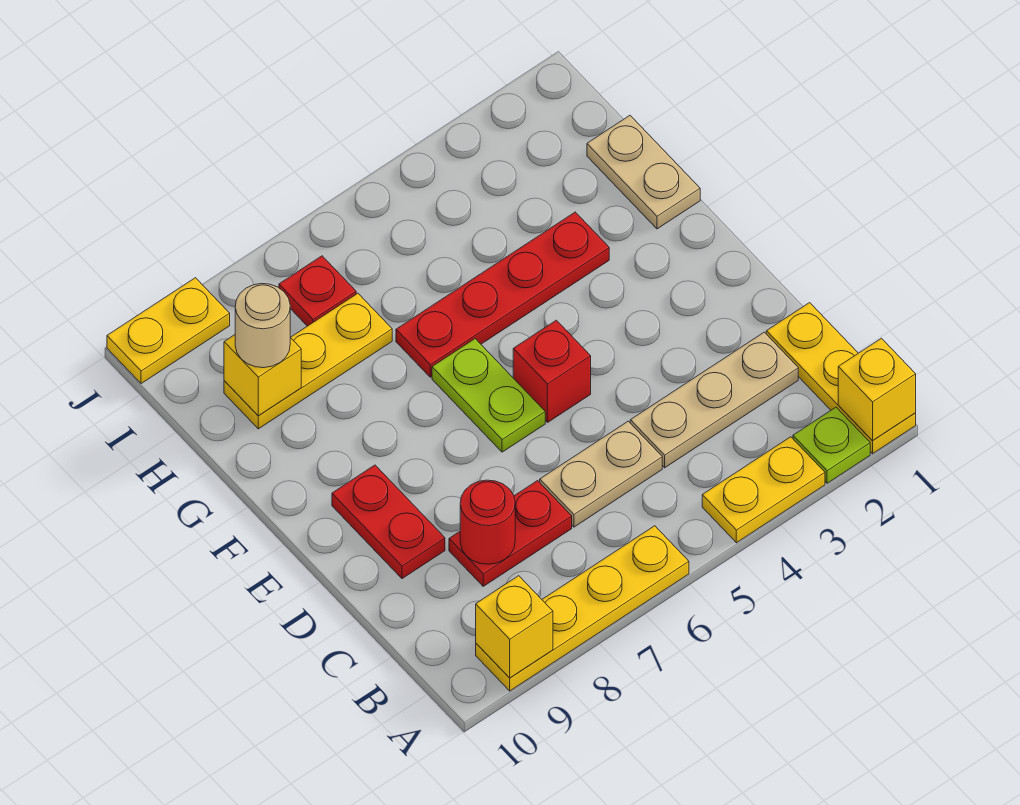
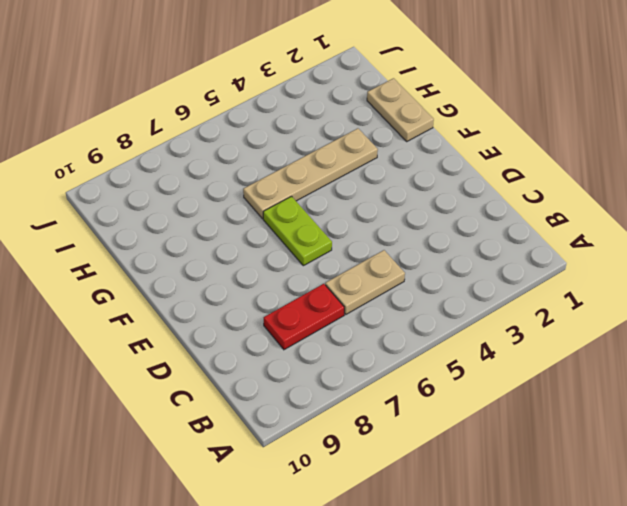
tan 1x4 plate [243,128,378,219] -> red 1x4 plate [396,212,609,377]
none -> yellow 1x3 plate [766,303,916,454]
none -> lime 1x1 plate [793,407,870,483]
none -> yellow 1x2 plate [702,437,825,543]

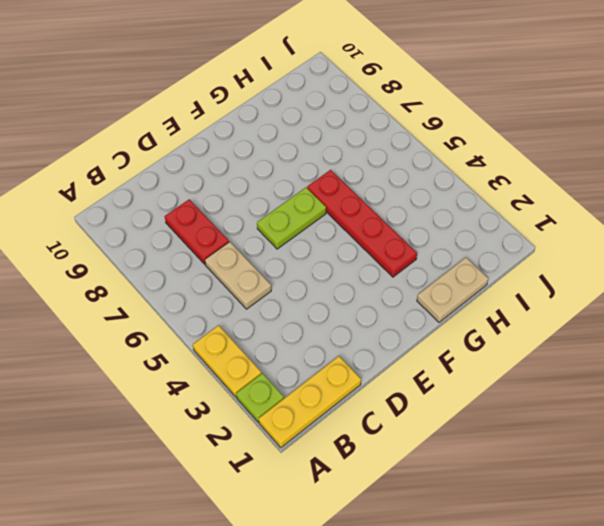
none -> yellow 1x4 plate [476,526,689,691]
none -> tan 1x3 plate [630,332,798,468]
none -> red 1x2 plate [332,465,445,579]

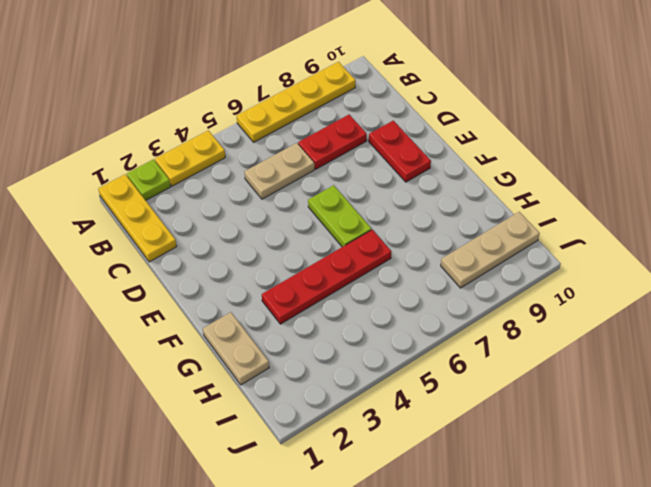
tan 1x3 plate [441,212,540,288] -> tan 1x3 plate moved to [630,332,798,468]
none -> red 1x1 brick [513,320,591,422]
none -> yellow 1x3 plate [224,293,392,429]
none -> red 1x1 plate [279,256,356,326]

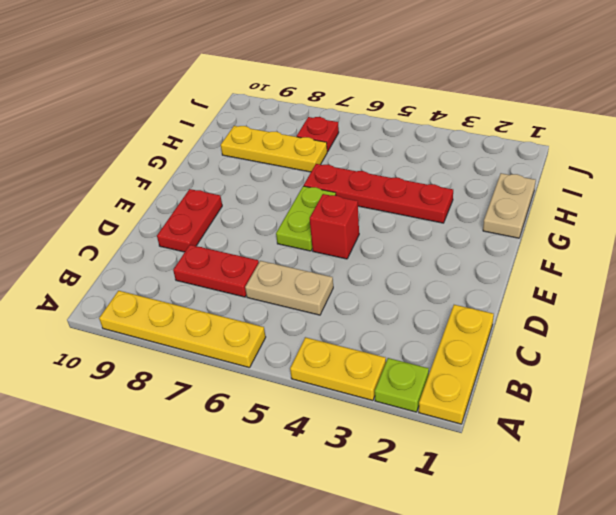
none -> tan 1x3 plate [630,332,798,468]
none -> yellow 1x2 plate [107,278,230,384]
none -> yellow 1x1 brick [838,338,916,440]

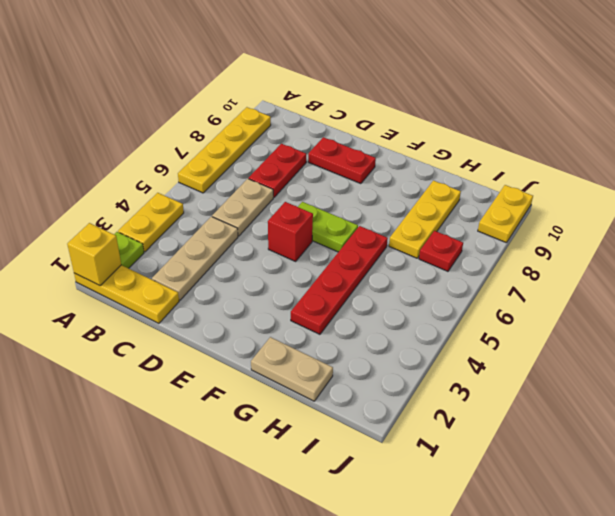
none -> yellow 1x1 brick [476,576,553,678]
none -> red 1x1 round brick [460,480,515,564]
none -> yellow 1x1 brick [224,335,301,416]

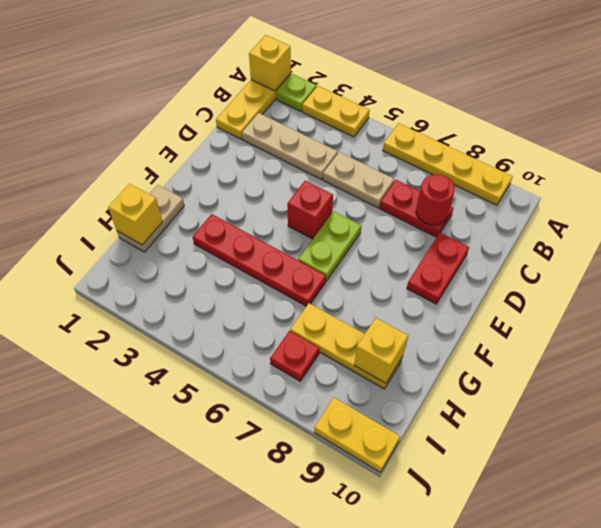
yellow 1x1 brick [108,184,162,245] -> yellow 1x1 brick moved to [476,576,553,678]
none -> tan 1x1 round brick [235,283,290,368]

